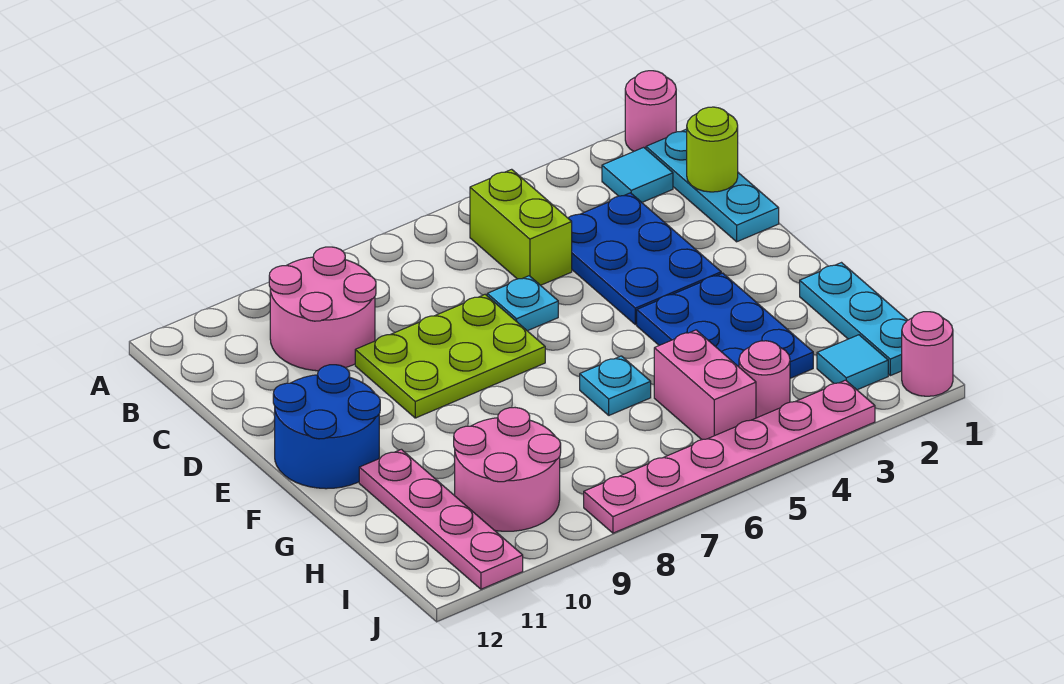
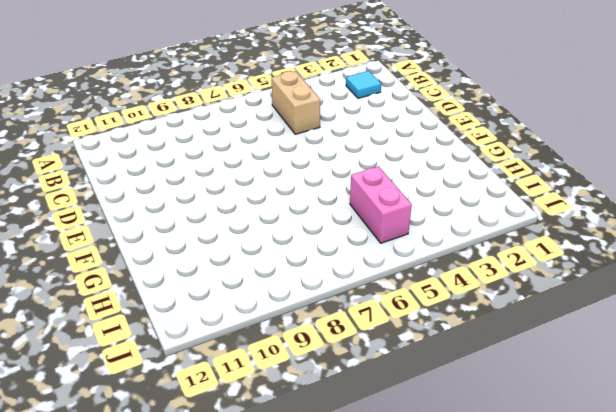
tan 1x2 brick [272,71,320,134] -> lime 1x2 brick [470,169,572,285]
none -> pink 1x1 round brick [625,71,676,151]
none -> cyan 1x3 plate [646,129,779,242]
none -> pink 2x2 round brick [269,247,376,371]

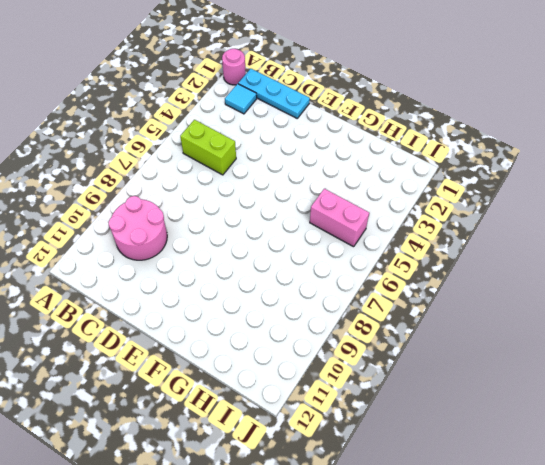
none -> blue 2x3 plate [568,193,721,325]
none -> cyan 1x1 plate [487,276,558,331]
none -> lime 2x3 plate [355,295,545,418]

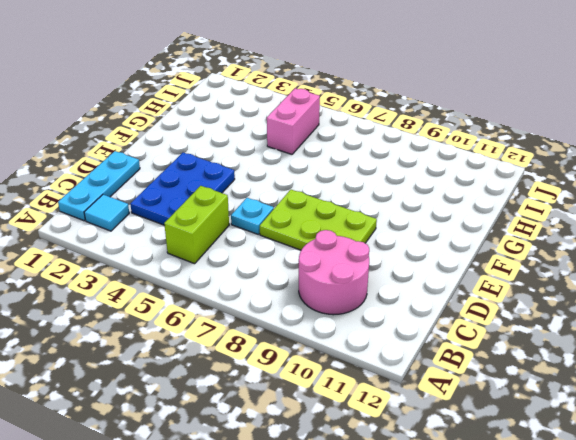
none -> pink 1x1 round brick [625,71,676,151]
none -> blue 2x2 round brick [273,365,380,489]
none -> blue 2x3 plate [637,273,813,378]

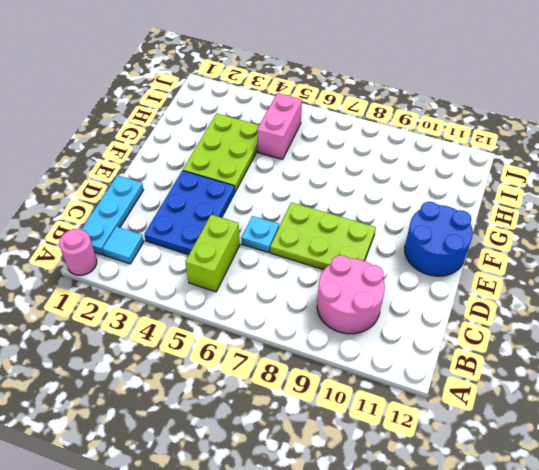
lime 2x3 plate [183,114,259,192] -> blue 2x3 plate [637,273,813,378]
none -> cyan 1x3 plate [800,263,908,376]
none -> cyan 1x1 plate [580,356,651,415]
none -> pink 1x4 plate [359,449,523,589]

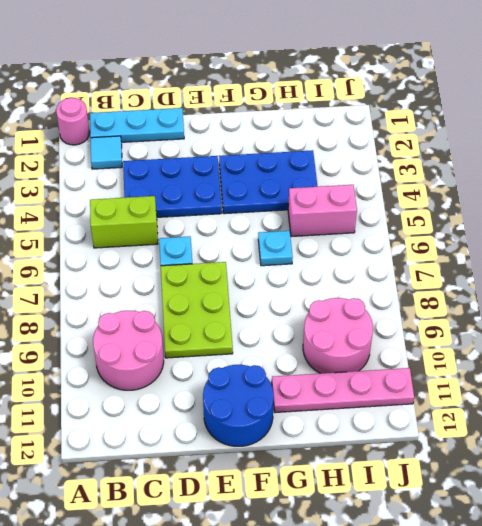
none -> cyan 1x3 plate [800,263,908,376]
none -> cyan 1x1 tile [817,335,888,390]
none -> pink 1x1 round brick [739,341,790,418]

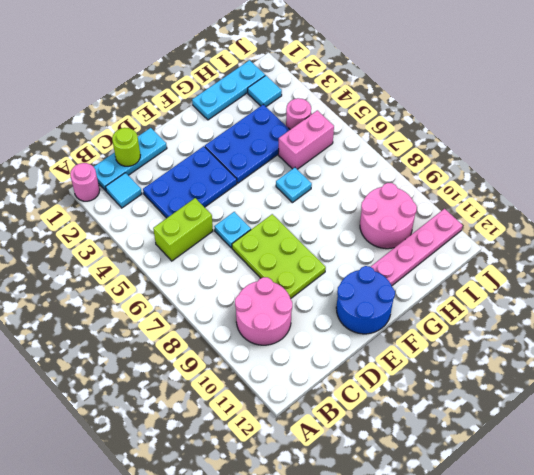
none -> pink 1x1 round brick [902,312,953,396]
none -> pink 1x6 plate [584,380,875,533]

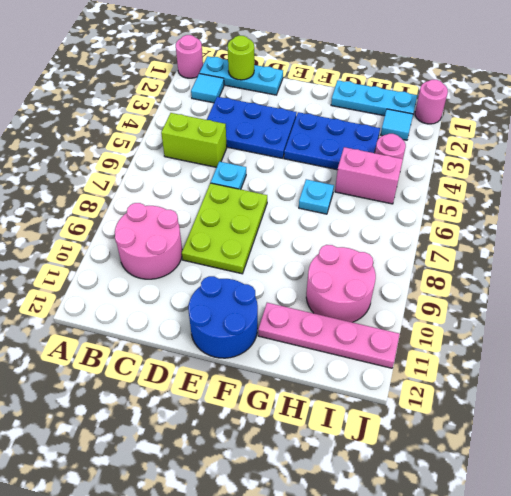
none -> pink 1x6 plate [584,380,875,533]

